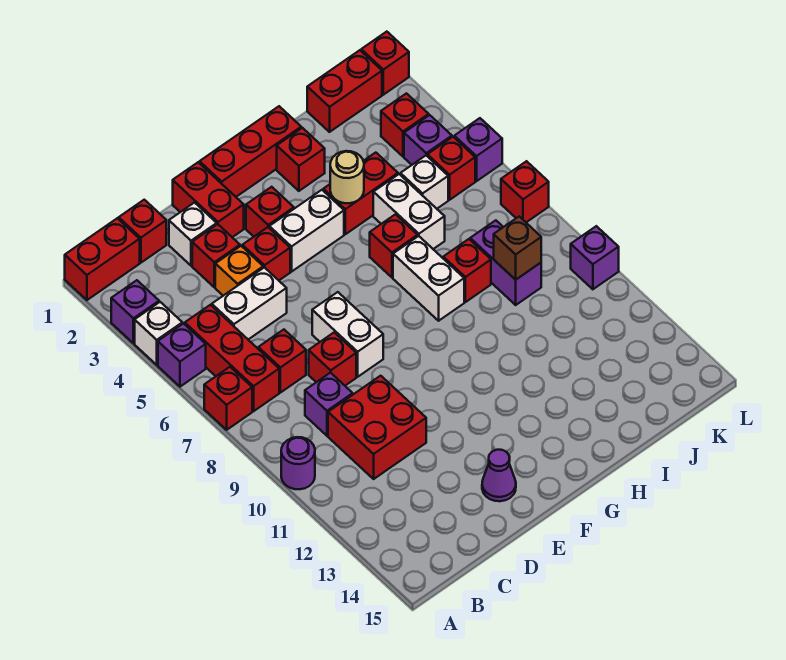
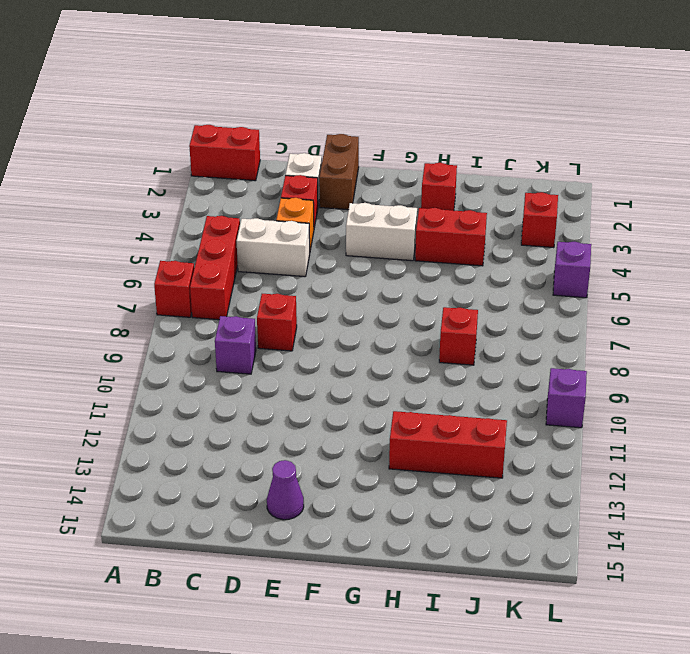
brown 1x2 brick [319,134,359,210] -> red 1x2 brick [173,162,244,237]
red 1x3 brick [389,411,507,478] -> red 1x3 brick moved to [200,106,301,197]
none -> purple 1x1 brick [111,280,159,343]
none -> white 1x1 brick [135,302,182,365]
none -> purple 1x1 brick [158,324,206,387]
none -> purple 1x1 round brick [281,437,315,489]

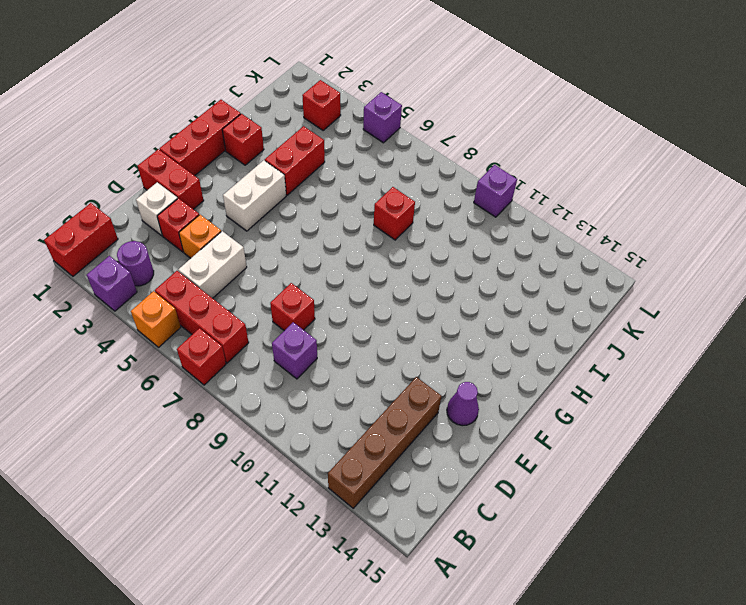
orange 1x1 brick [131,291,181,347] -> purple 1x1 brick [158,324,206,387]
brown 1x4 brick [328,377,442,508] -> none
purple 1x1 round brick [117,241,154,286] -> purple 1x1 round brick moved to [281,437,315,489]
none -> white 1x1 brick [135,302,182,365]
none -> red 1x1 brick [119,200,166,263]
none -> red 1x1 brick [258,330,306,393]
none -> red 2x2 brick [328,376,426,479]

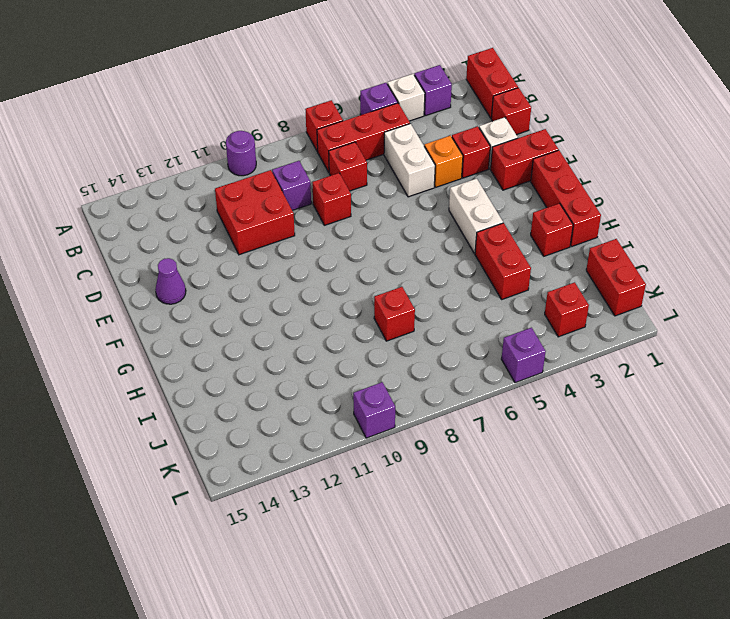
none -> red 1x1 brick [242,227,290,280]
none -> white 1x2 brick [312,292,383,377]
none -> red 1x1 brick [246,187,294,237]
none -> red 1x1 brick [370,214,418,277]

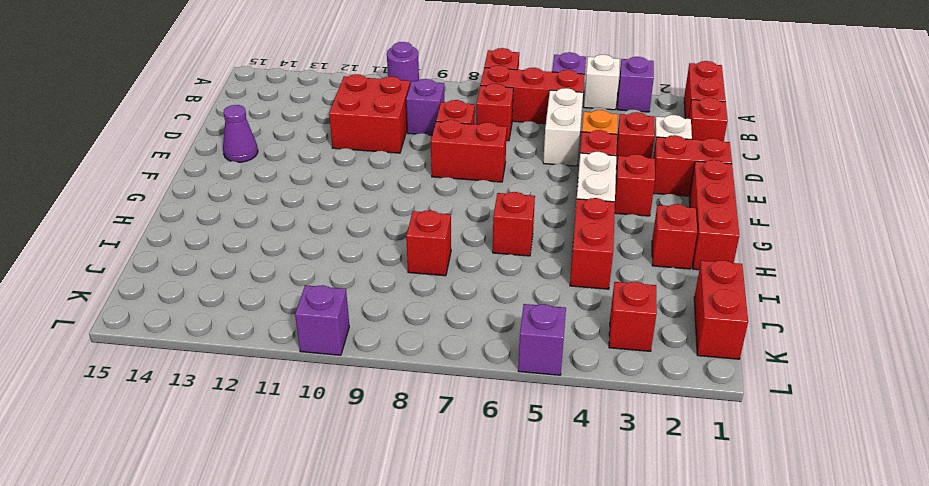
red 1x2 brick [431,120,507,182] -> white 1x2 brick [312,292,383,377]
none -> white 1x2 brick [393,236,464,321]
none -> white 1x2 brick [373,174,445,249]
none -> white 1x1 brick [400,156,448,209]
none -> purple 1x2 brick [470,220,541,305]

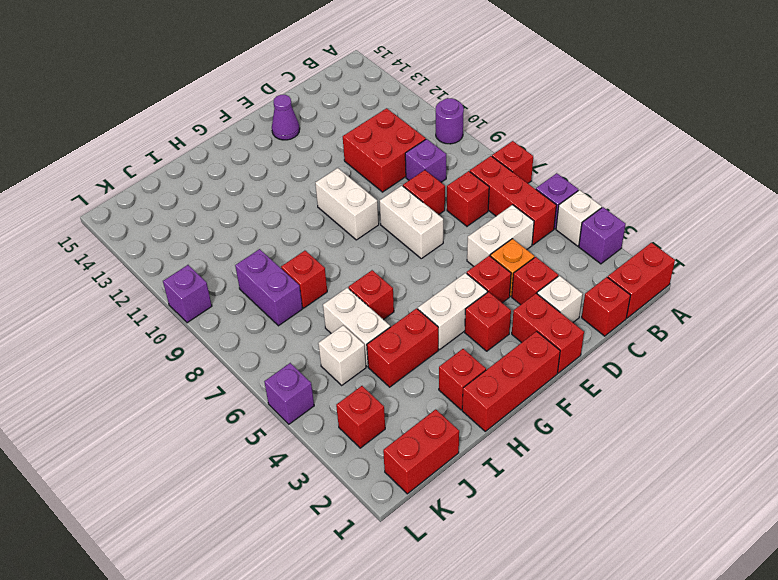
white 1x2 brick [315,168,379,240] -> white 1x2 brick moved to [393,236,464,321]
none -> purple 1x1 brick [404,115,452,165]
none -> red 1x1 brick [427,137,475,200]
none -> red 1x1 brick [361,32,409,95]
none -> red 1x1 brick [501,161,549,222]

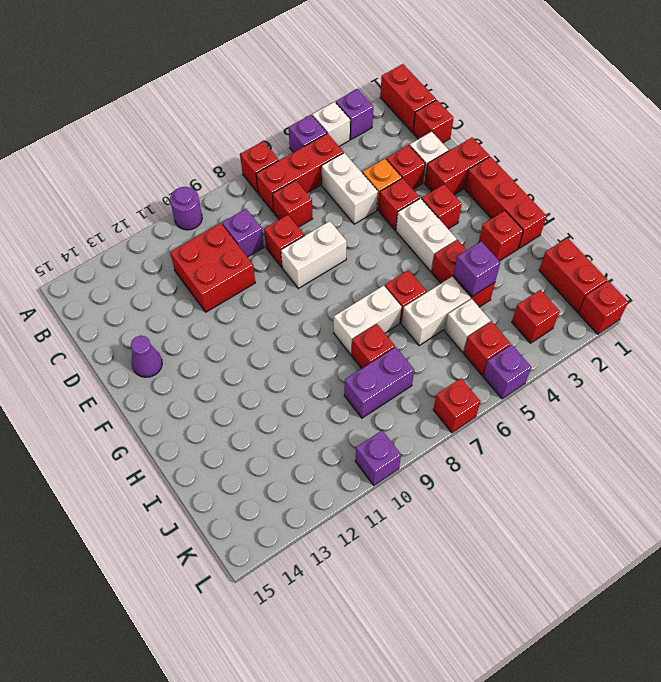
purple 1x1 brick [454,241,500,296] -> purple 1x1 brick moved to [404,115,452,165]
none -> tan 1x1 round brick [330,151,364,203]
none -> brown 1x1 brick [494,217,541,280]

